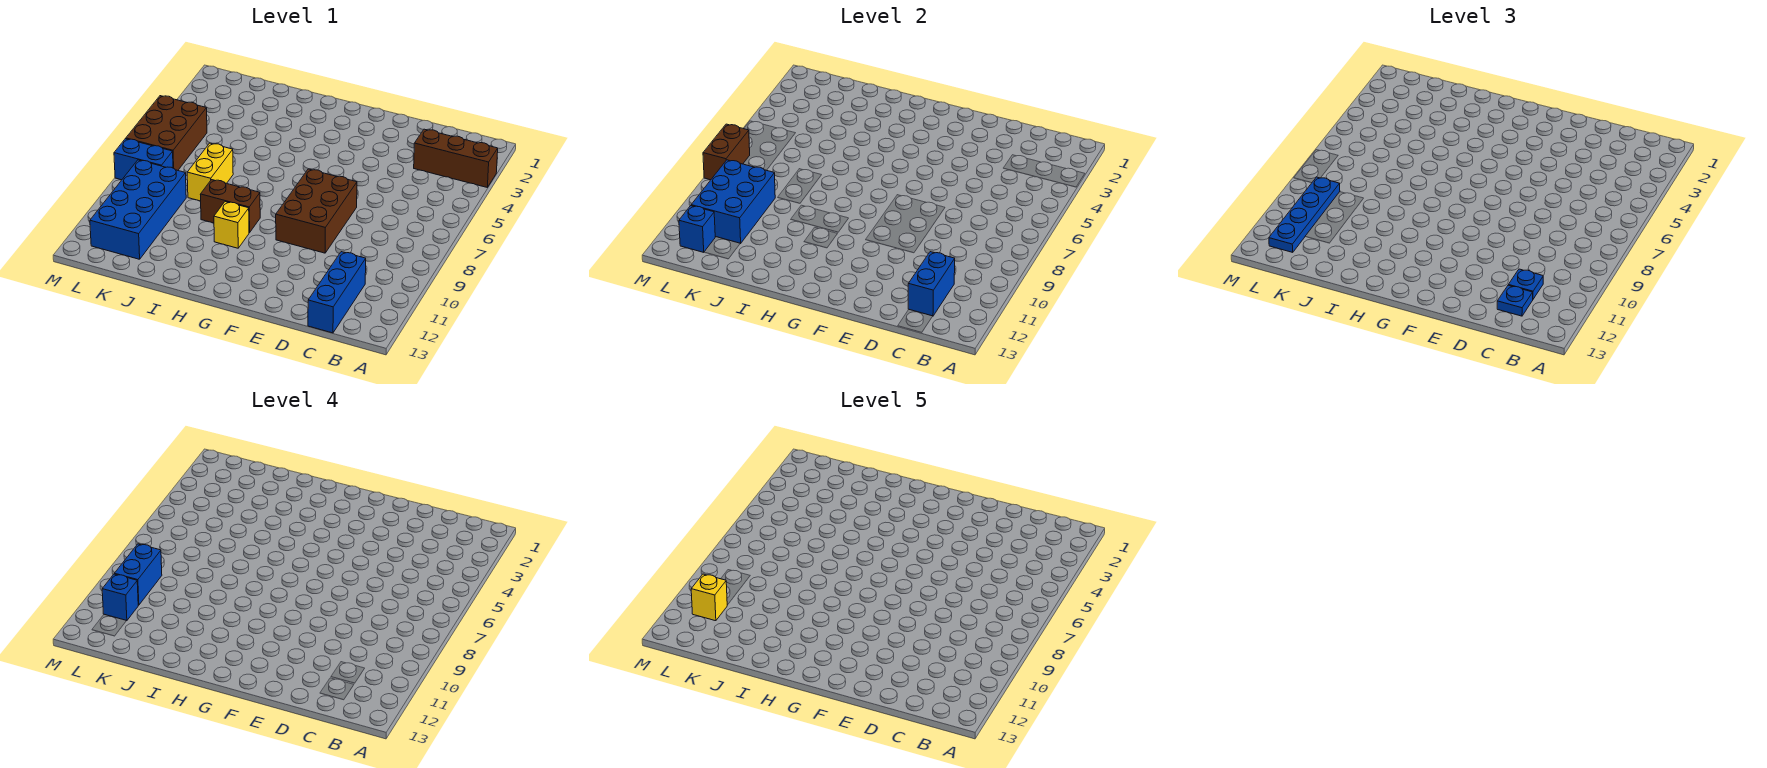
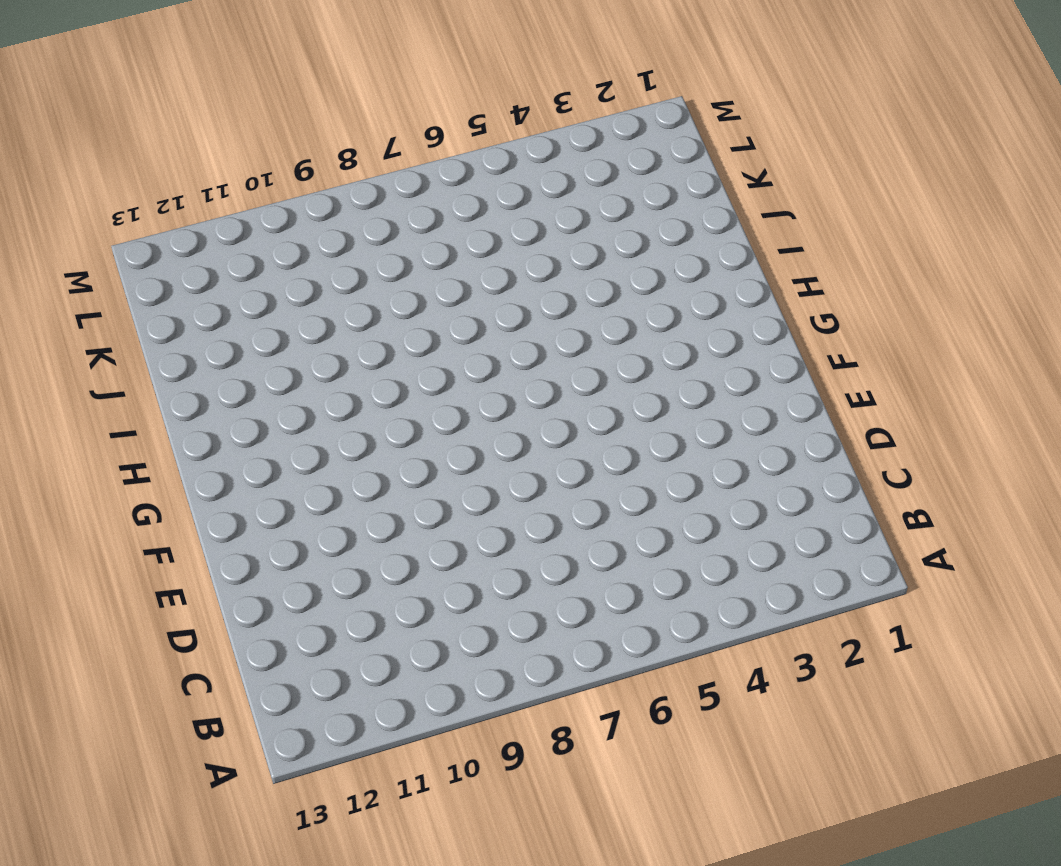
none -> brown 1x3 brick [414,129,498,187]
none -> blue 1x3 brick [308,252,366,333]
none -> brown 2x3 brick [276,169,357,253]

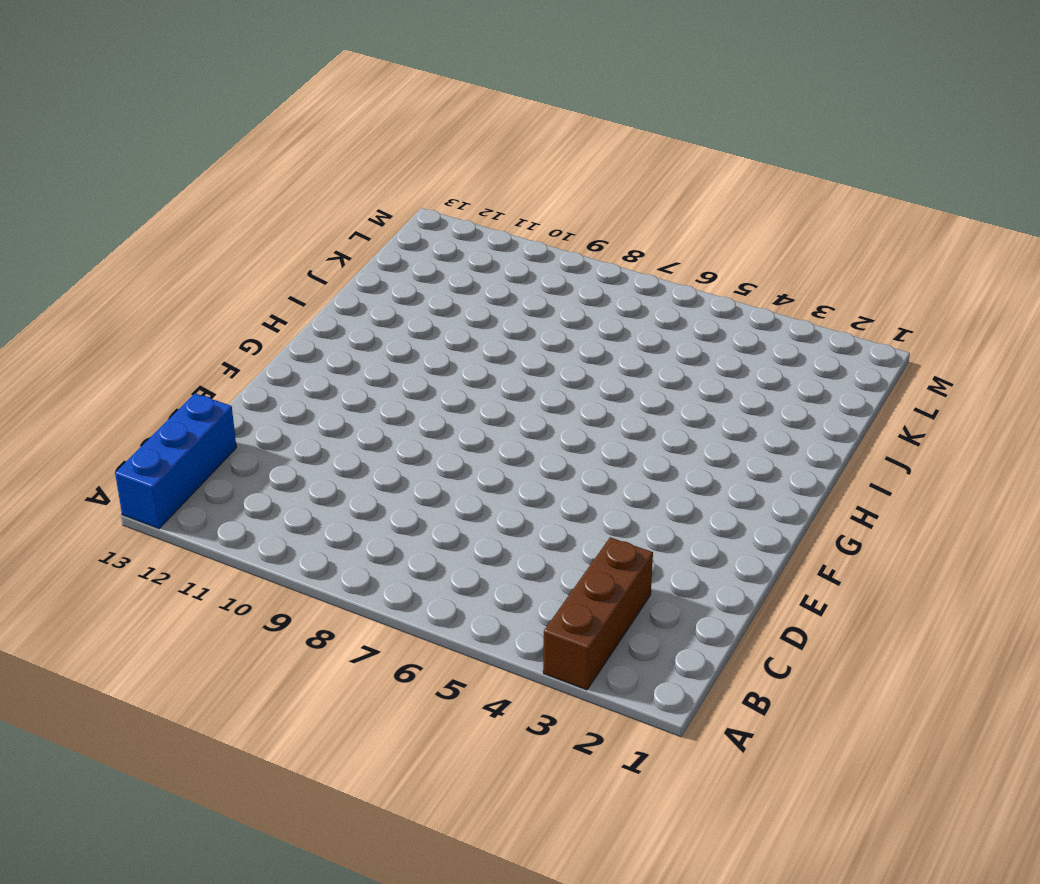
blue 1x3 brick [115,393,236,529] -> blue 1x3 brick turned to [308,252,366,333]
none -> brown 2x3 brick [276,169,357,253]
none -> brown 1x2 brick [200,180,260,233]
none -> yellow 1x1 brick [214,202,249,248]

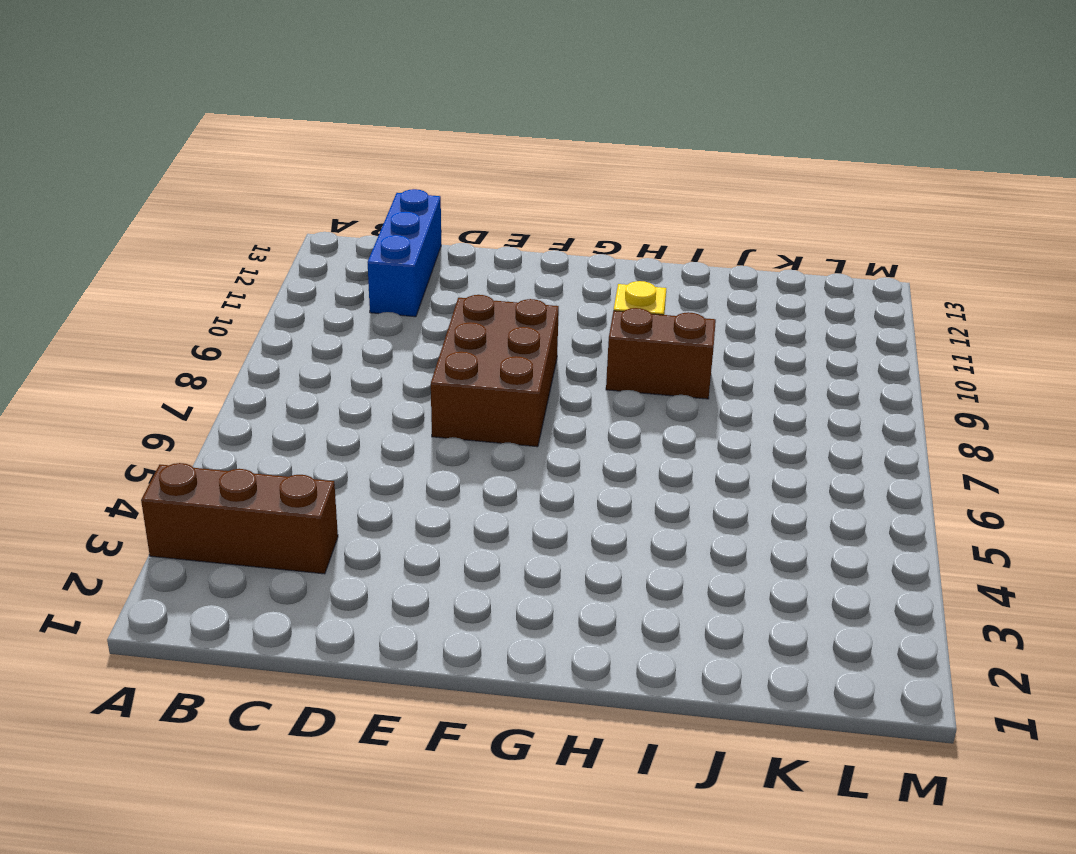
none -> yellow 1x2 brick [187,143,233,201]
none -> blue 2x4 brick [90,160,186,259]
none -> brown 2x3 brick [126,96,207,170]

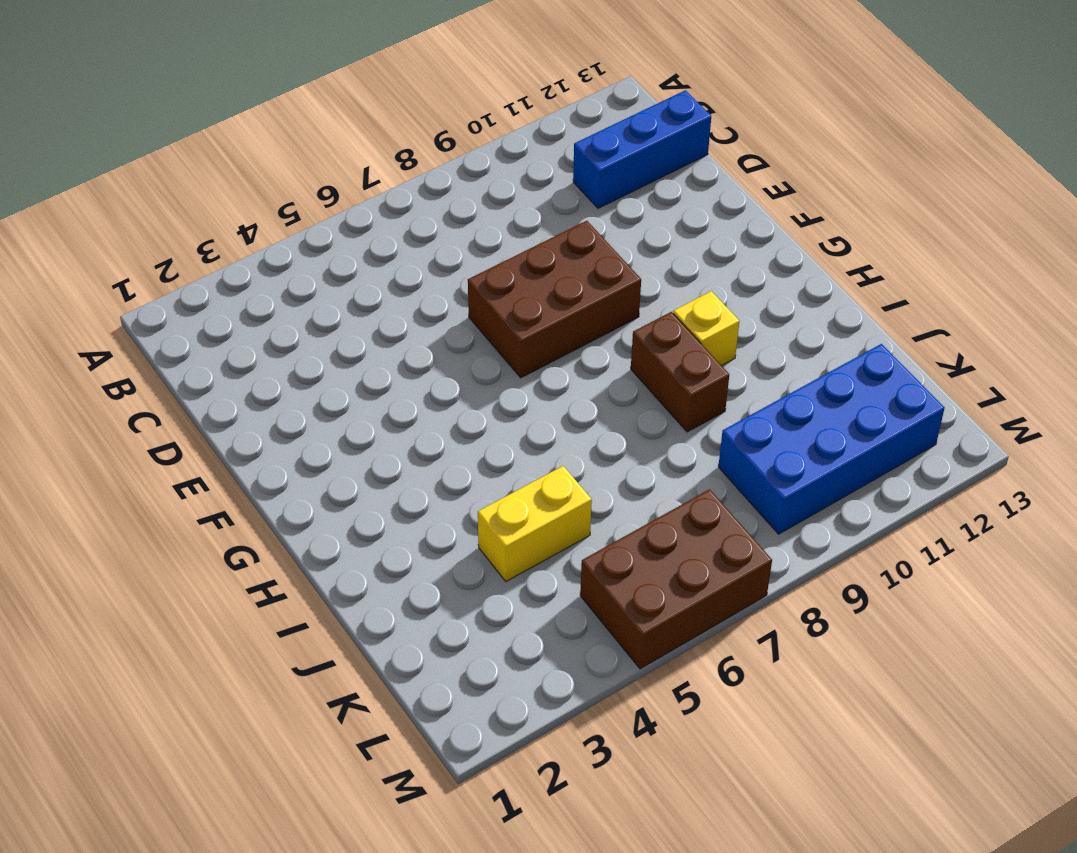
yellow 1x2 brick [478,466,592,581] -> yellow 1x2 brick moved to [187,143,233,201]
none -> brown 1x3 brick [414,129,498,187]
none -> blue 1x2 brick [114,139,173,180]
none -> blue 1x2 brick [908,252,955,316]

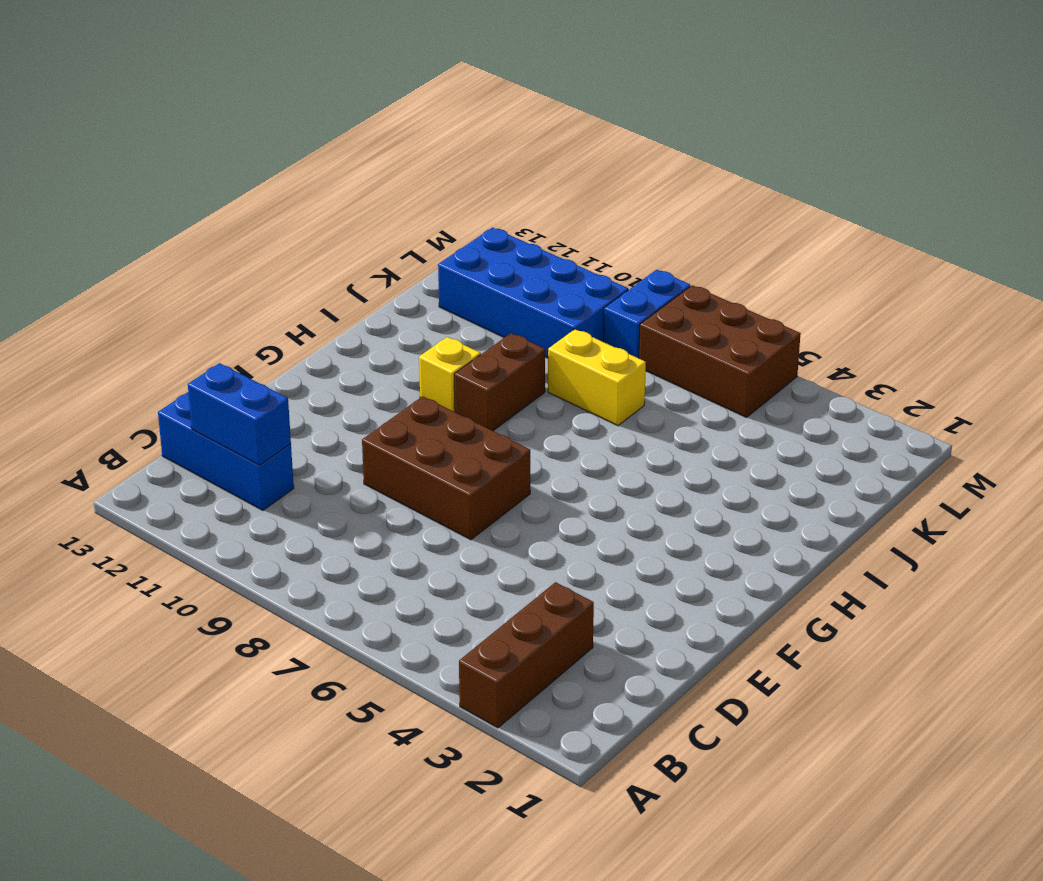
none -> blue 2x3 brick [691,160,775,244]
none -> blue 1x1 brick [679,206,715,252]
none -> brown 1x2 brick [703,124,750,180]

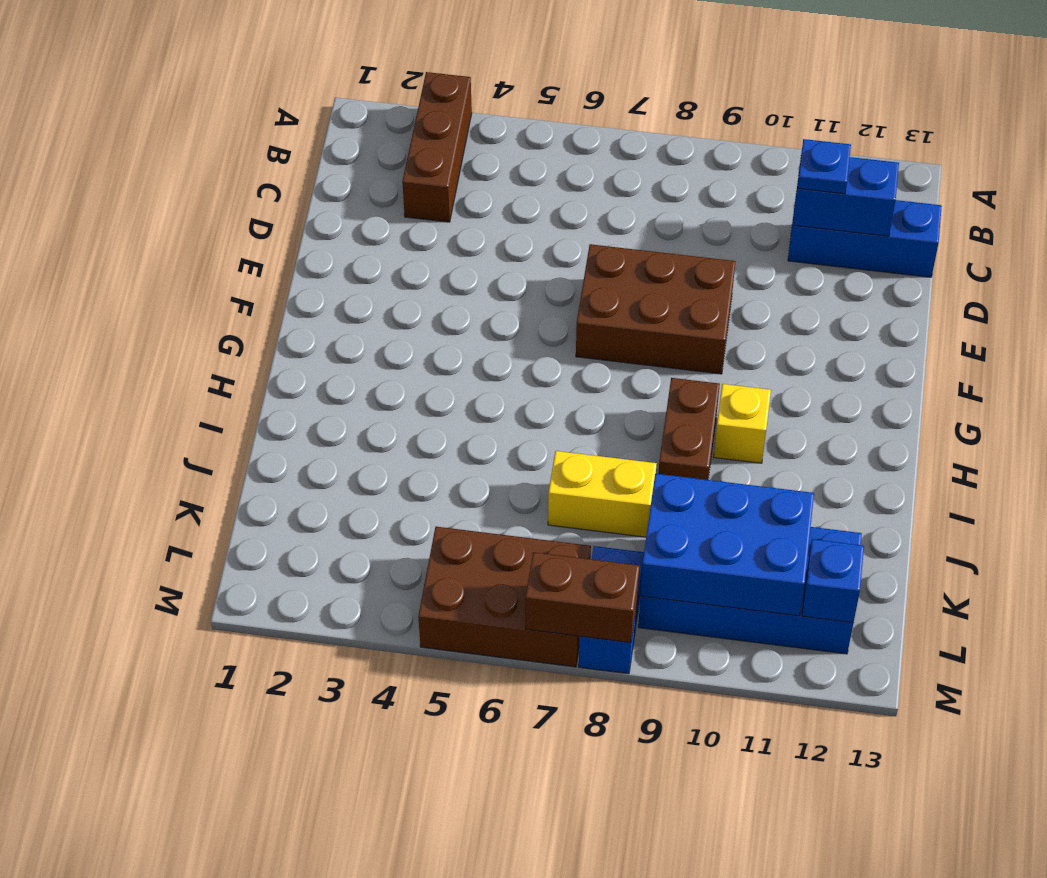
none -> blue 1x1 plate [1497,285,1533,316]
none -> blue 1x4 plate [1269,177,1340,252]
none -> blue 1x2 brick [114,544,162,605]

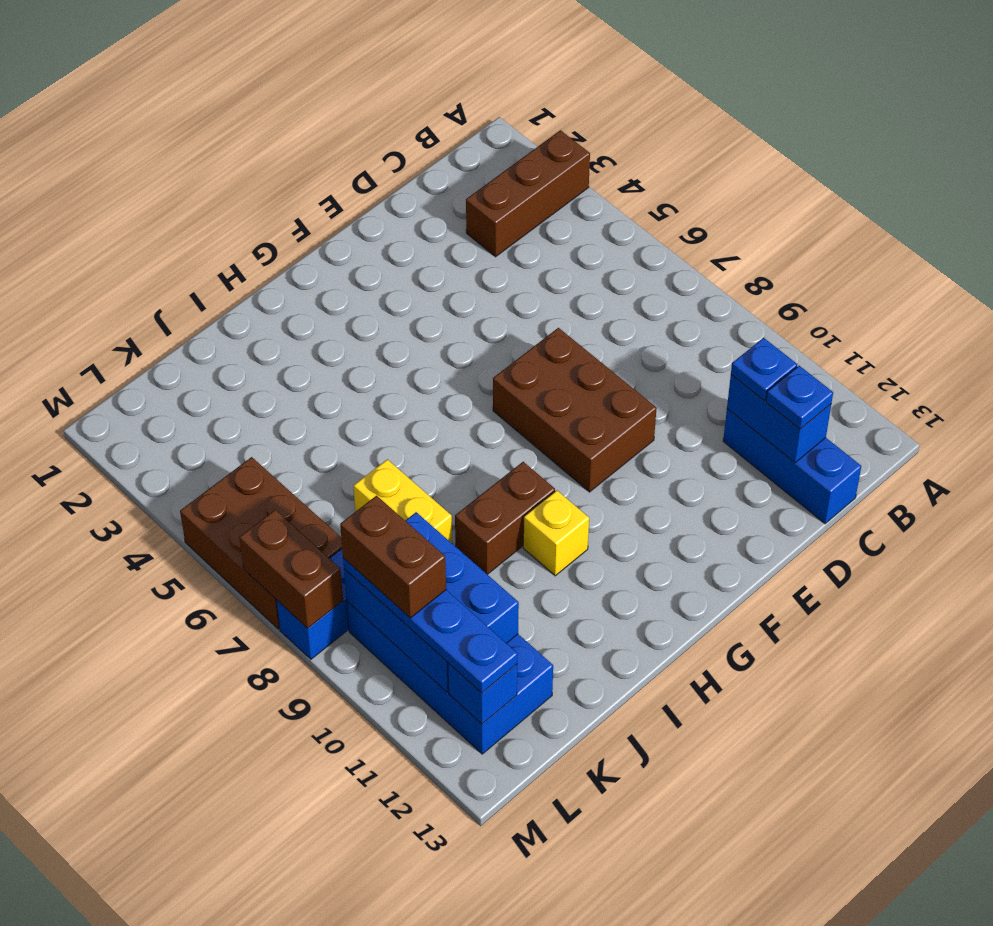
brown 1x2 brick [340,496,446,618] -> blue 1x2 brick [114,544,162,605]
none -> blue 1x1 brick [102,574,138,621]
none -> yellow 1x1 brick [691,574,727,621]

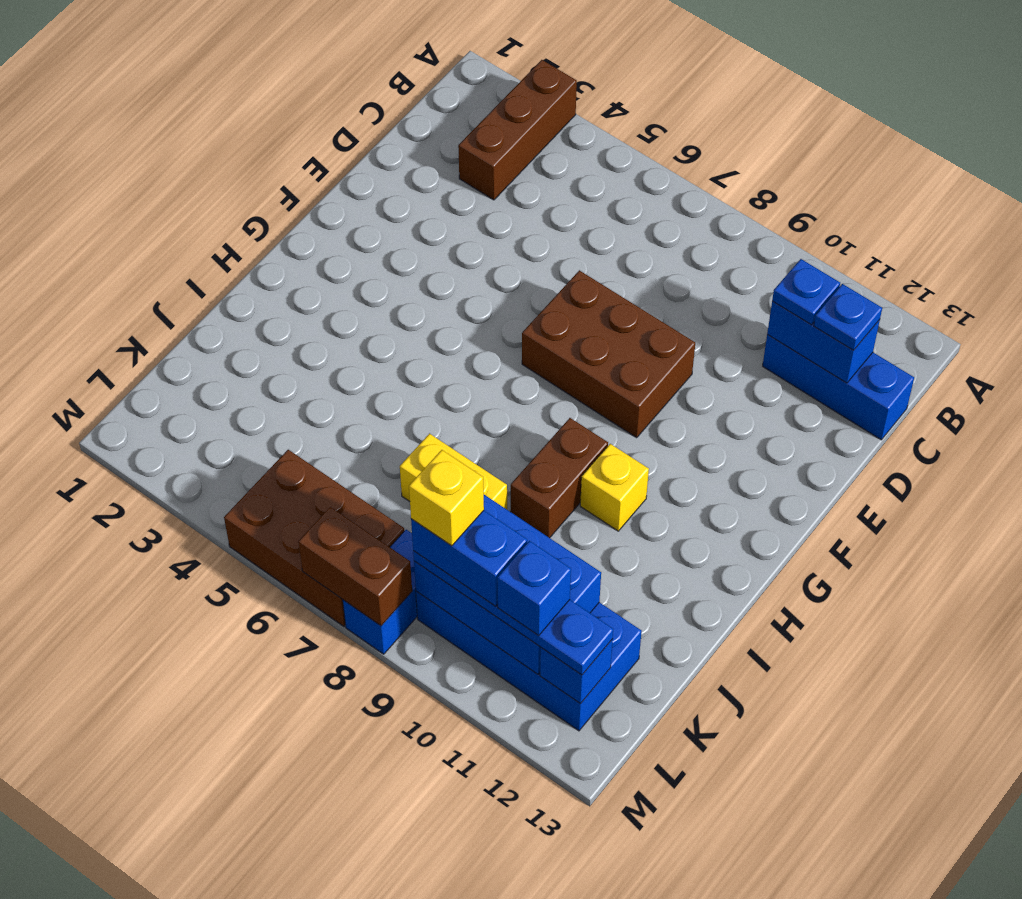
yellow 1x1 brick [409,450,484,546] -> yellow 1x1 brick moved to [691,574,727,621]

